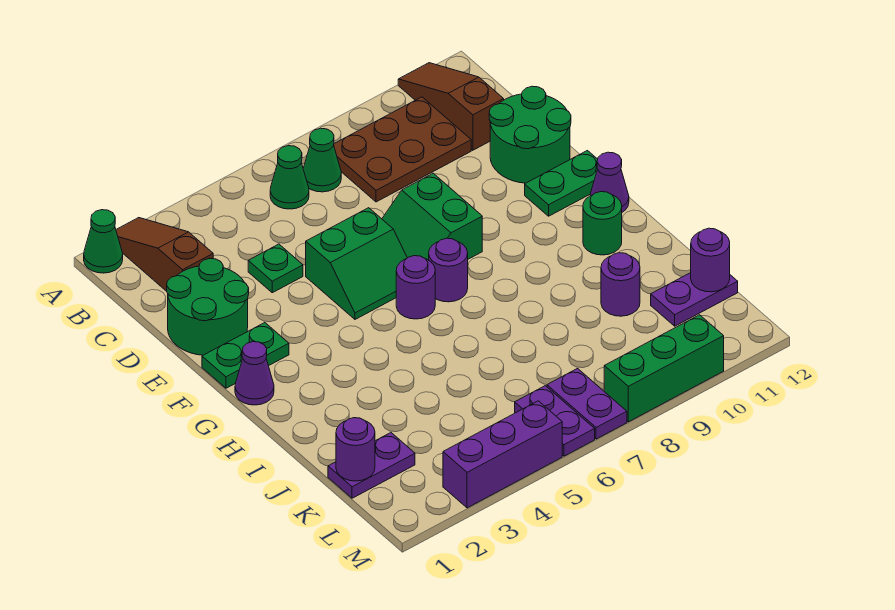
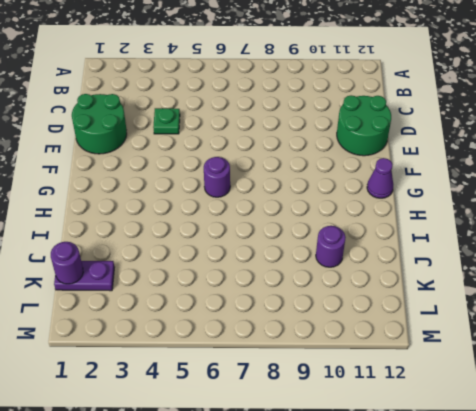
none -> green 1x1 cone [84,210,123,273]
none -> brown 1x3 slope [116,218,213,291]
none -> brown 1x3 slope [398,63,504,150]

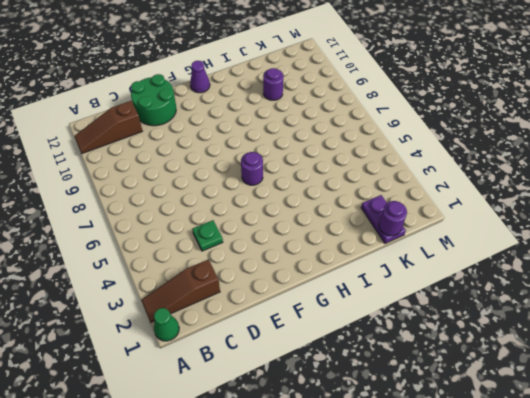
none -> green 1x1 cone [270,146,309,209]
none -> green 1x1 cone [303,128,341,192]
none -> brown 2x3 plate [334,97,471,202]

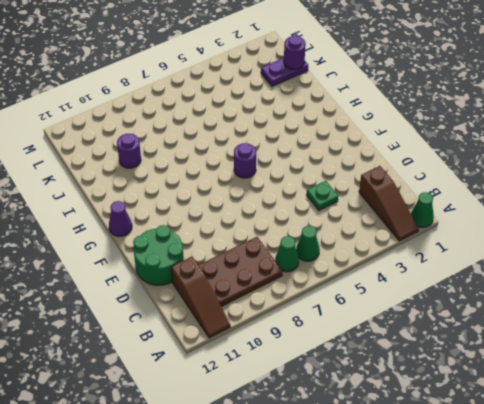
none -> green 2x2 round brick [167,258,249,355]
none -> green 2x2 slope [306,208,407,319]
none -> green 2x2 slope [382,173,482,260]

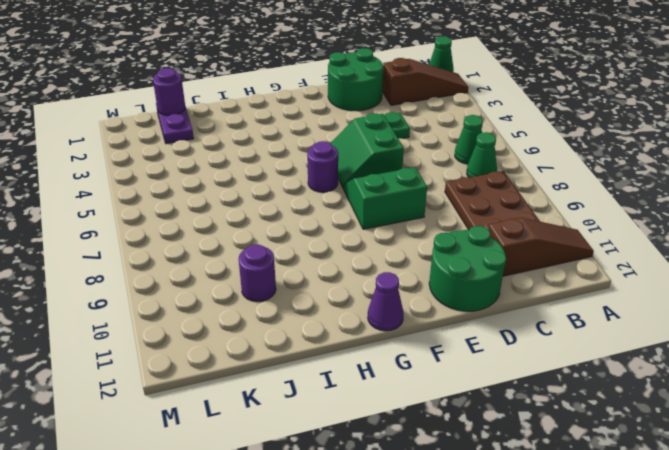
none -> green 1x2 plate [202,323,289,388]
none -> green 1x2 plate [525,151,598,216]
none -> purple 1x1 cone [235,342,274,405]

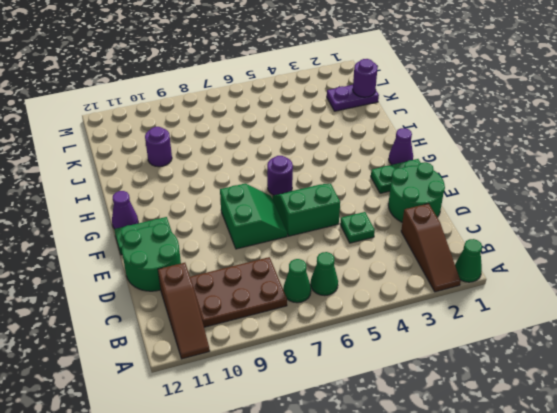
none -> purple 1x1 round brick [429,238,468,302]
none -> green 1x1 round brick [583,192,622,255]
none -> purple 1x2 plate [651,273,738,326]

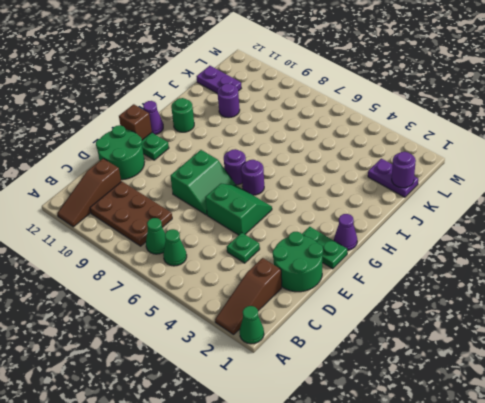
brown 1x1 brick [119,104,152,140] -> none
none -> purple 1x2 plate [515,386,595,456]
none -> purple 1x2 plate [547,369,627,439]
none -> purple 1x3 brick [443,401,562,508]

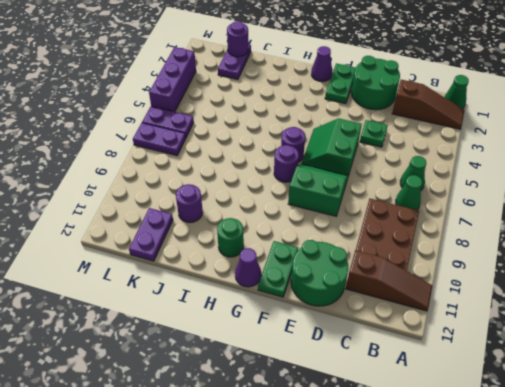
none -> green 1x3 brick [604,315,724,422]
none -> purple 1x1 round brick [691,228,730,292]

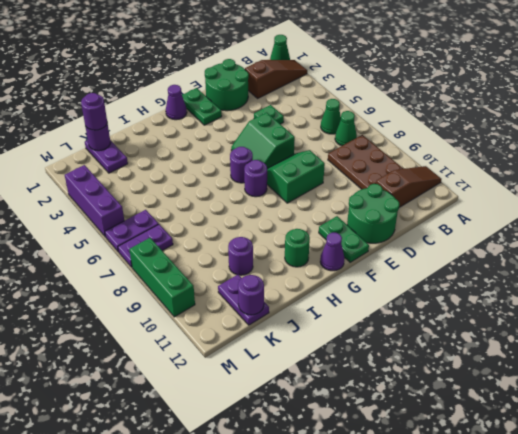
purple 1x1 round brick [81,93,107,130] -> none

